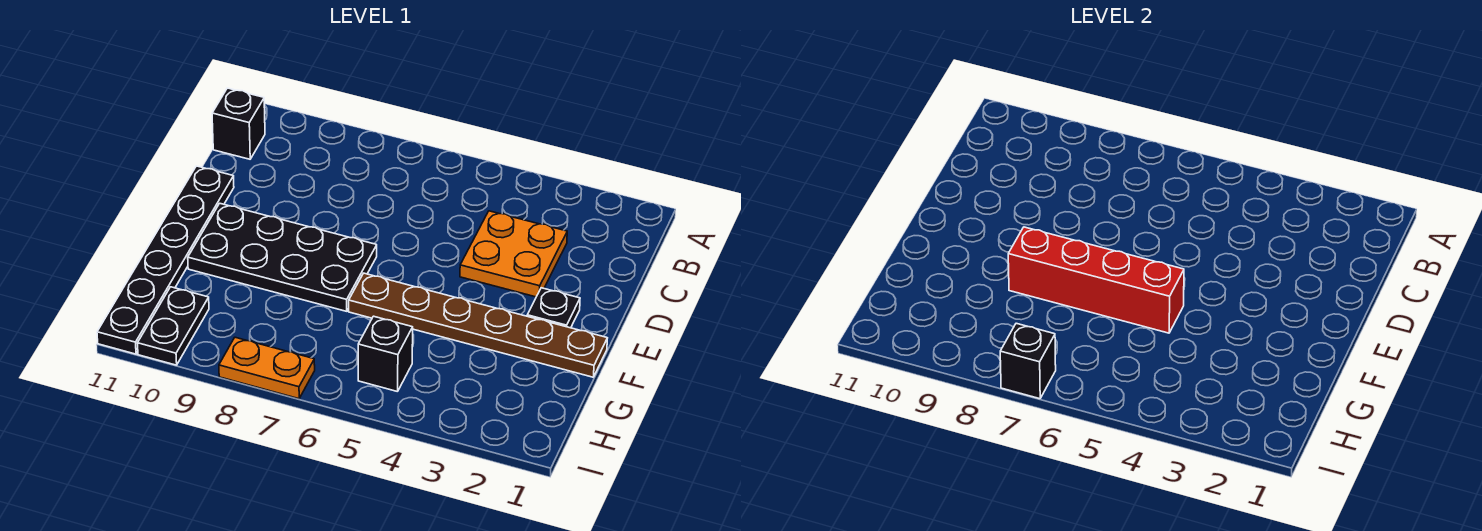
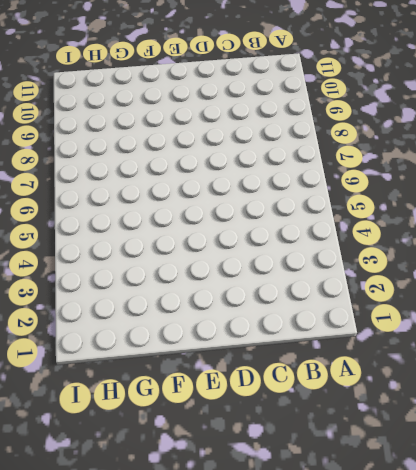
none -> black 1x1 brick [212,88,265,159]
none -> orange 2x2 plate [460,211,567,297]

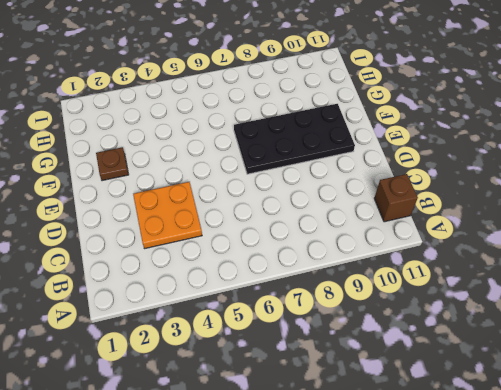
brown 1x1 brick [374,174,418,222] -> black 1x1 brick [212,88,265,159]
brown 1x1 plate [96,147,129,181] -> brown 1x6 plate [349,273,607,377]
none -> black 1x6 plate [97,166,234,354]
none -> black 1x1 plate [527,288,580,328]

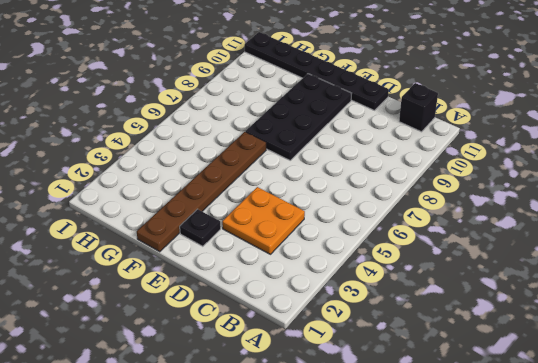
none -> black 1x1 brick [358,316,413,392]
none -> black 1x2 plate [138,287,209,365]

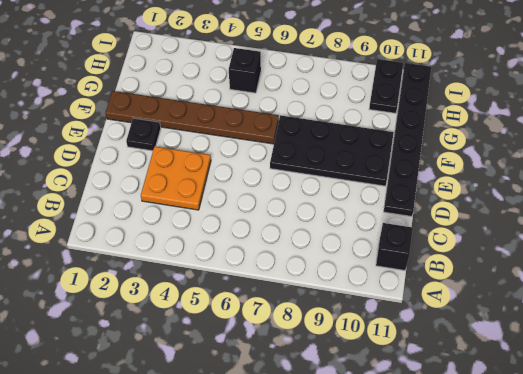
none -> orange 1x2 plate [219,337,315,399]
none -> red 1x4 brick [1008,227,1184,333]

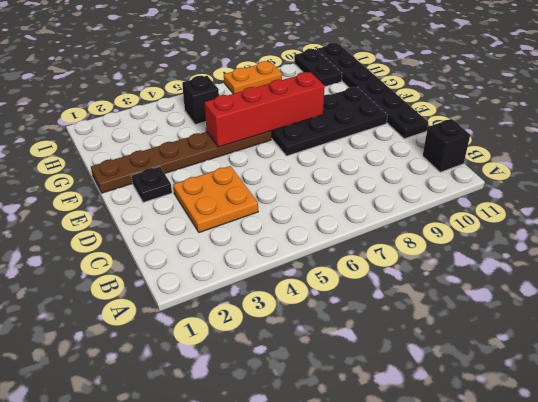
none -> black 1x1 brick [1000,323,1056,399]

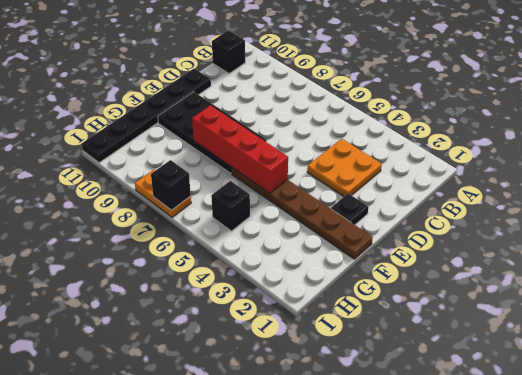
none -> black 1x2 plate [138,287,209,365]

